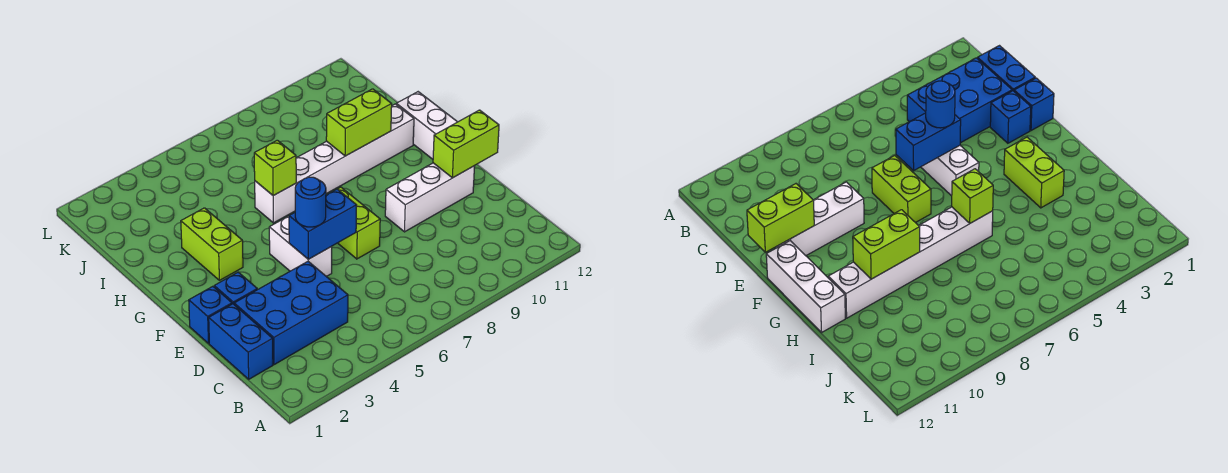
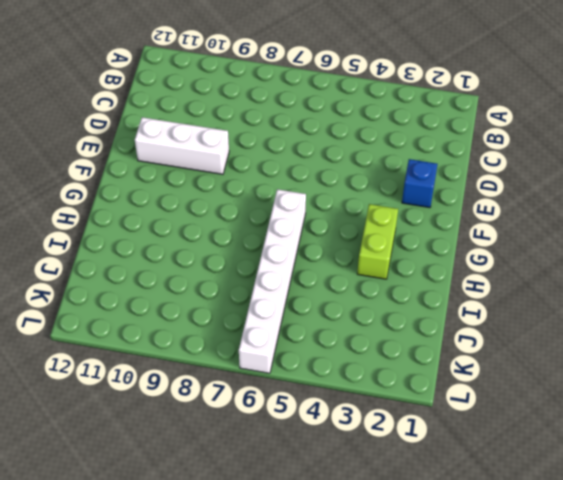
white 1x6 brick [239,189,306,373] -> white 1x6 brick turned to [255,104,414,223]
none -> blue 1x2 brick [209,304,273,379]
none -> blue 2x3 brick [234,261,348,365]
none -> blue 1x1 brick [189,286,232,343]

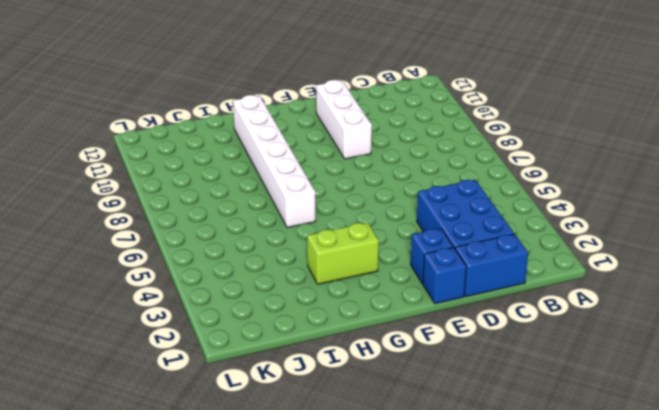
none -> white 1x2 brick [269,216,332,277]
none -> lime 1x2 brick [338,187,380,259]
none -> white 1x3 brick [396,92,457,159]

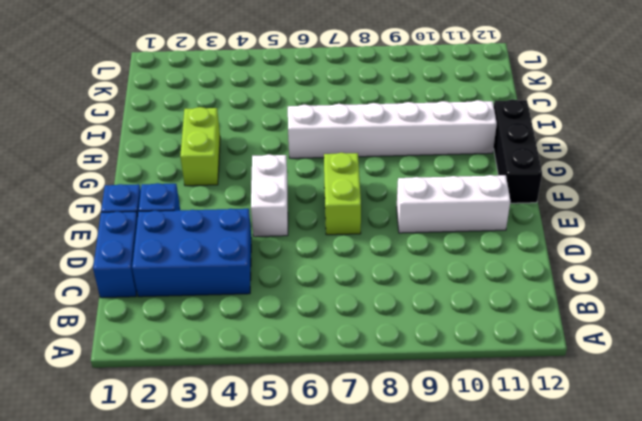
black 1x3 brick [494,99,542,203] -> white 1x3 brick [396,92,457,159]
none -> blue 1x2 brick [289,189,357,259]
none -> lime 1x2 brick [433,110,499,178]
none -> lime 1x1 brick [254,140,296,196]

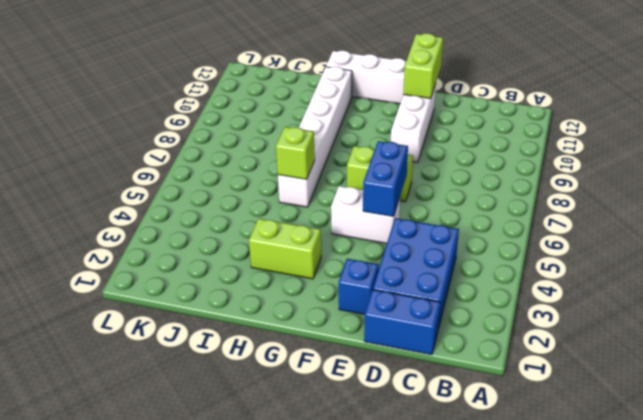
none -> blue 1x1 brick [189,286,232,343]
none -> lime 1x2 brick [326,89,392,156]
none -> blue 1x1 round brick [295,177,326,227]

